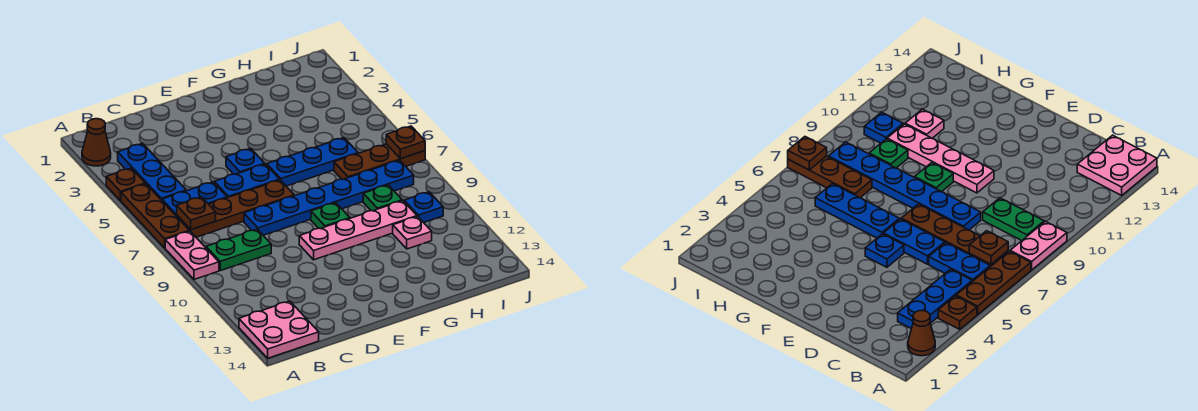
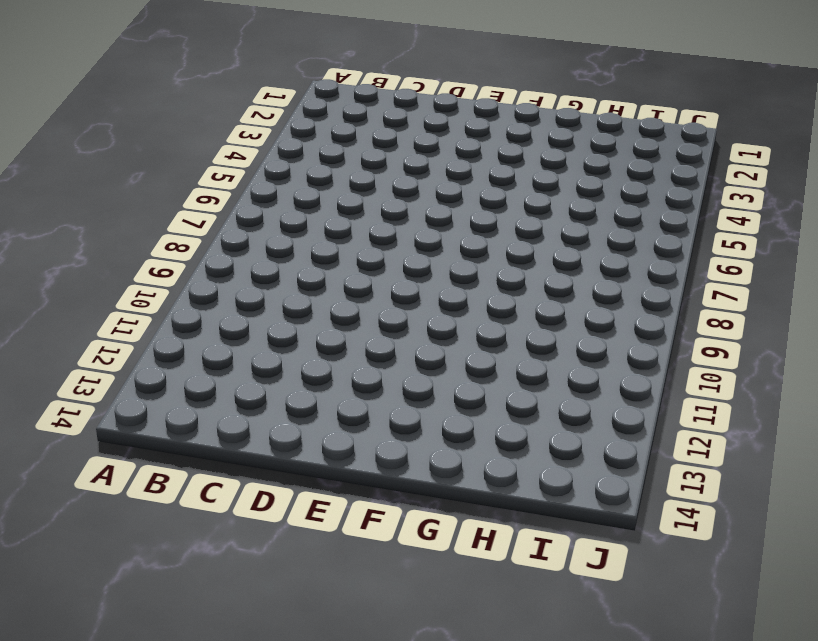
none -> brown 1x1 cone [82,119,111,166]
none -> brown 1x1 plate [106,168,145,201]
none -> brown 1x3 plate [121,184,189,248]

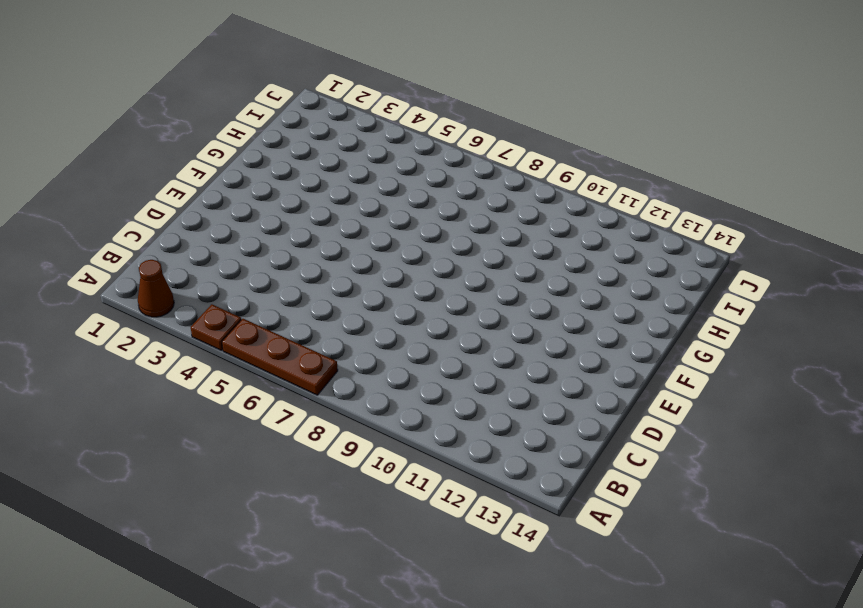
none -> pink 1x2 plate [165,231,219,279]
none -> pink 2x2 plate [239,301,319,358]
none -> blue 1x3 plate [118,143,186,200]

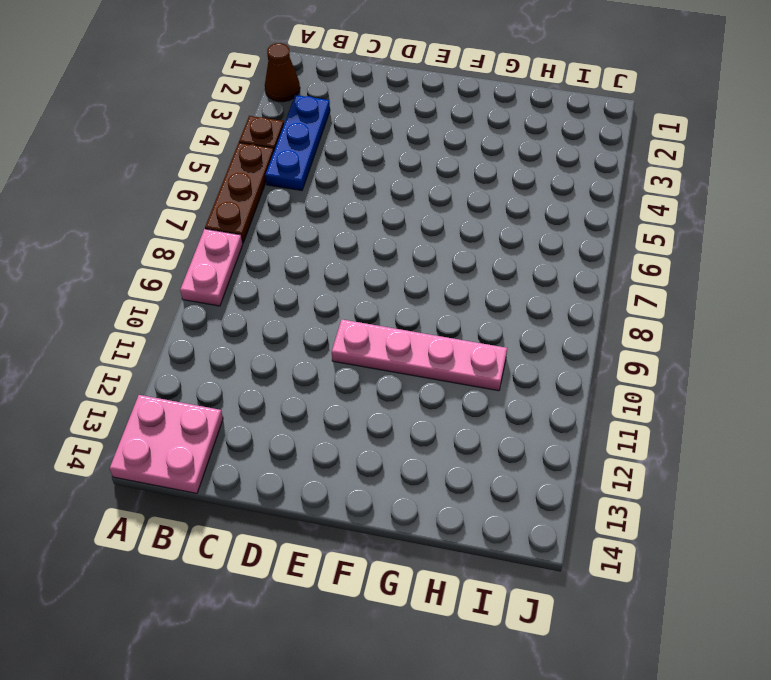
none -> blue 1x2 plate [162,182,227,216]
none -> brown 1x4 plate [177,180,294,237]
none -> green 1x2 plate [206,229,271,271]

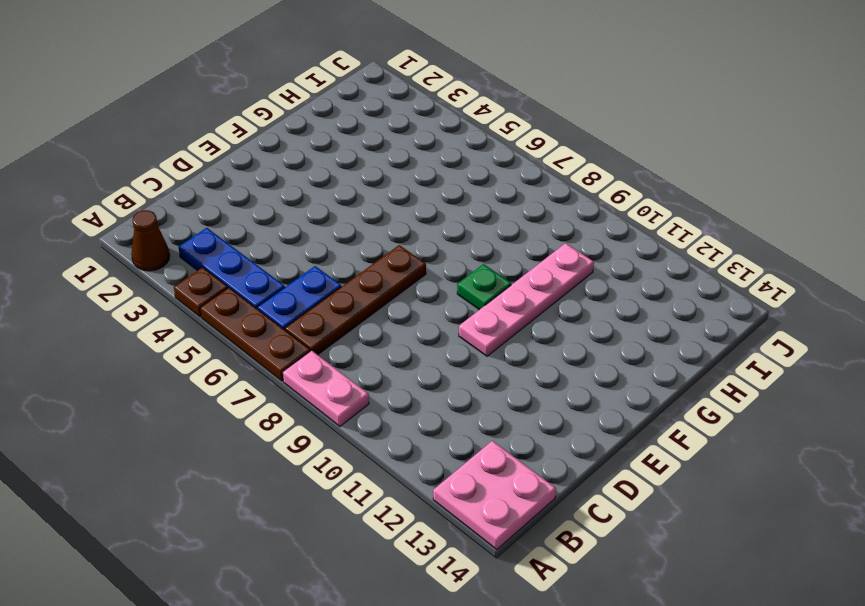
none -> green 1x2 plate [206,229,271,271]
none -> blue 1x2 plate [214,164,280,198]
none -> blue 1x6 plate [244,160,414,235]

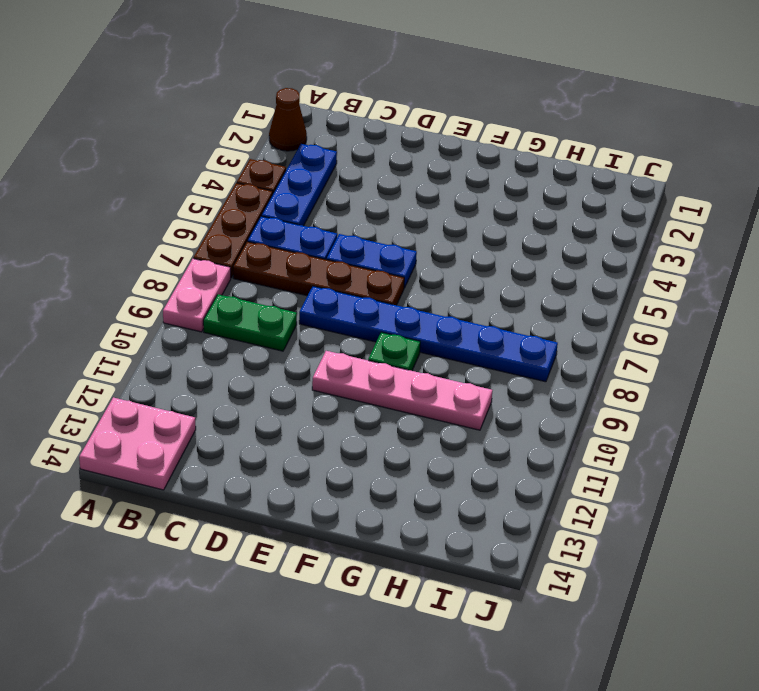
none -> blue 1x1 plate [226,148,265,174]
none -> blue 1x3 plate [267,138,358,186]
none -> brown 1x3 plate [334,144,425,179]

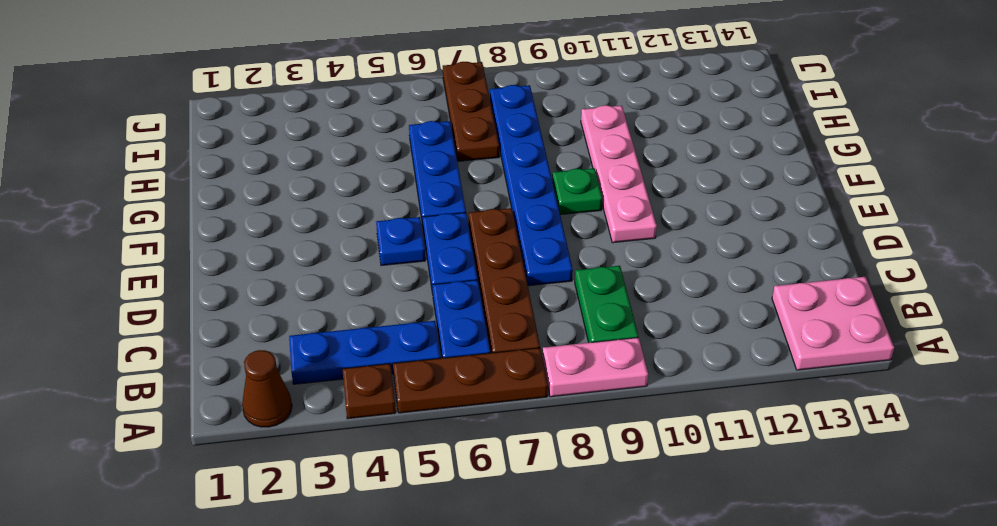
none -> green 1x1 plate [363,185,402,211]
none -> pink 1x1 plate [393,216,432,249]
none -> blue 1x1 plate [404,192,443,223]

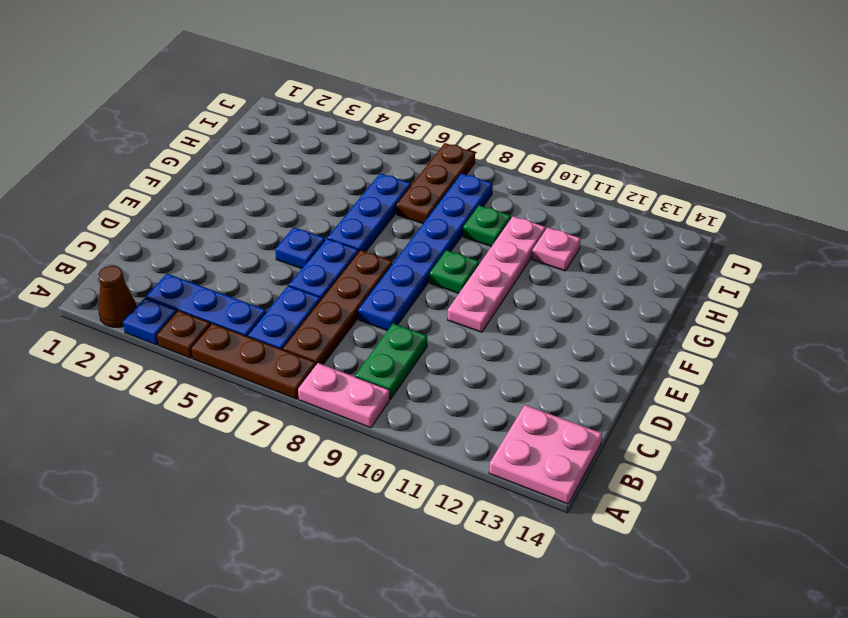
blue 1x1 plate [123,298,177,345] -> blue 1x1 plate moved to [404,192,443,223]
none -> brown 1x1 plate [177,197,216,229]
none -> brown 1x1 plate [386,126,425,159]

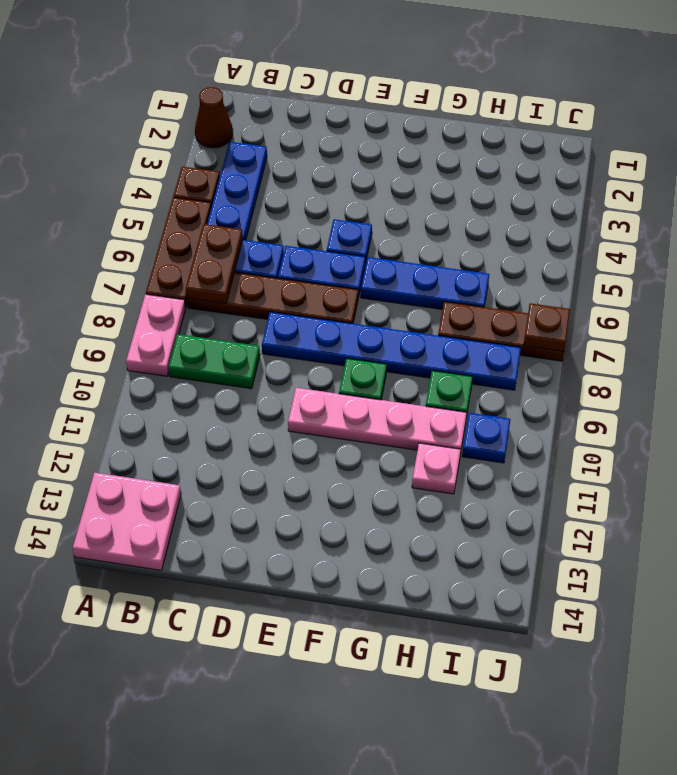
brown 1x2 plate [186,224,243,304] -> brown 1x1 plate [177,197,216,229]

